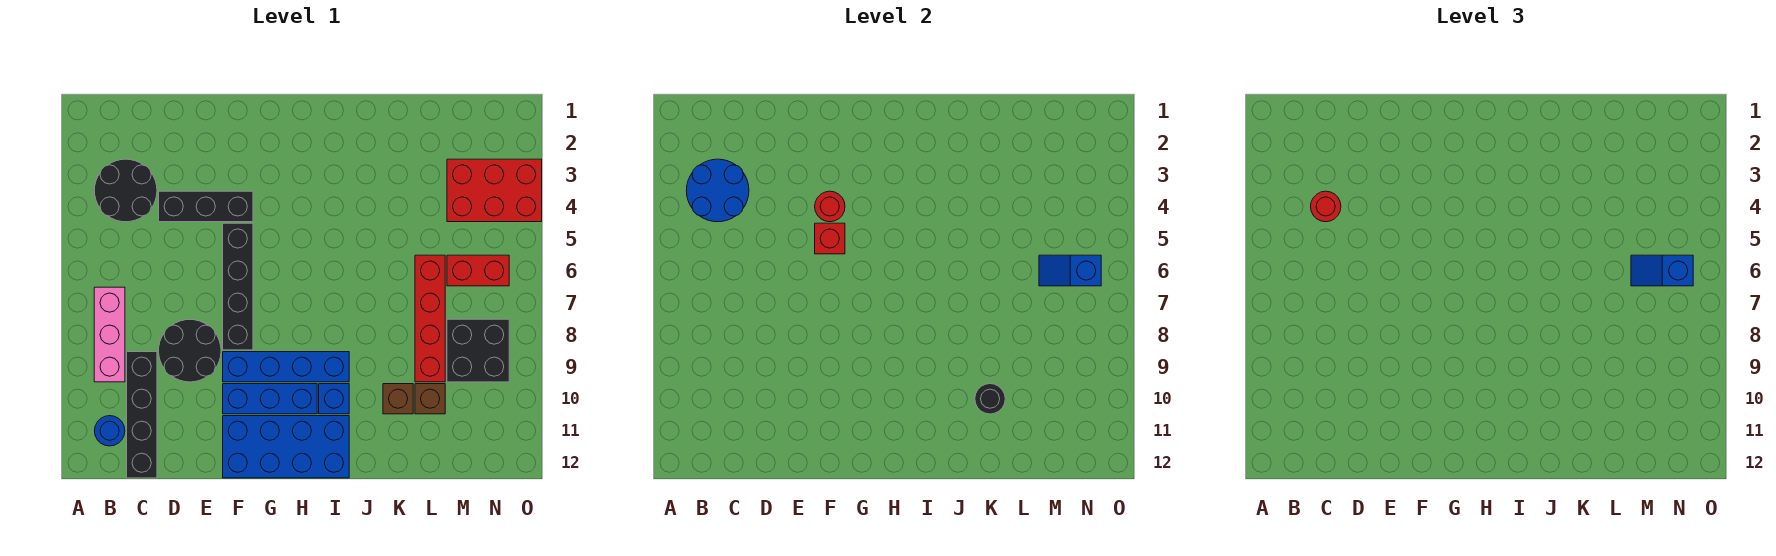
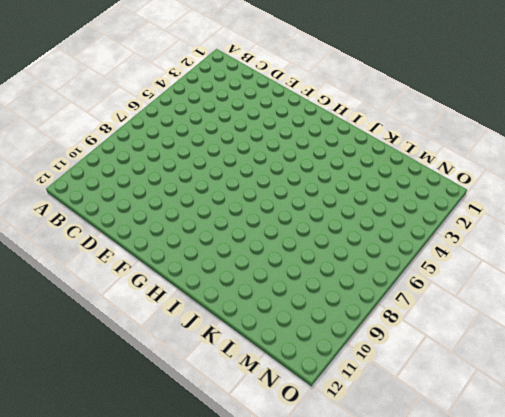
none -> black 2x2 round brick [94,159,157,222]
none -> pink 1x3 brick [94,287,125,382]
none -> blue 1x1 round brick [95,416,125,446]

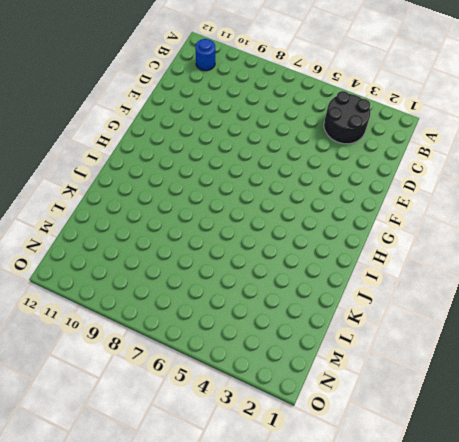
none -> pink 1x3 brick [94,287,125,382]
none -> black 1x4 brick [127,352,157,478]
none -> black 1x3 brick [159,191,253,222]

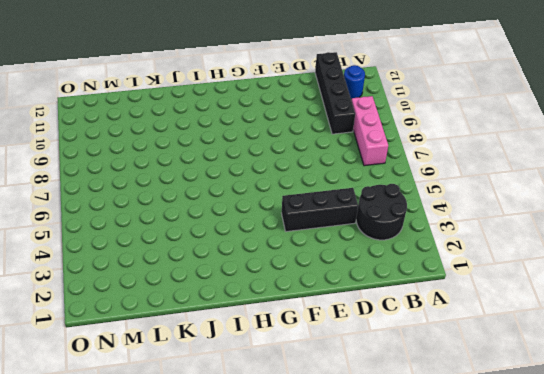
none -> black 2x2 round brick [159,320,221,382]
none -> black 1x4 brick [223,223,253,350]
none -> blue 1x4 brick [223,352,349,382]

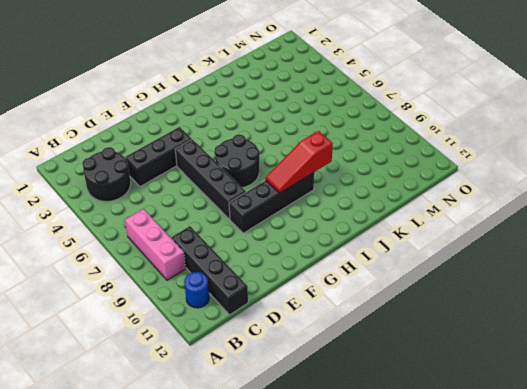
black 1x4 brick [229,173,314,233] -> blue 1x4 brick [223,352,349,382]
black 2x2 round brick [215,134,260,188] -> black 2x2 round brick moved to [159,320,221,382]
red 1x3 slope [266,131,333,193] -> none
none -> blue 1x3 brick [223,384,317,414]
none -> blue 2x4 brick [223,416,349,478]
none -> blue 1x1 brick [319,384,349,414]

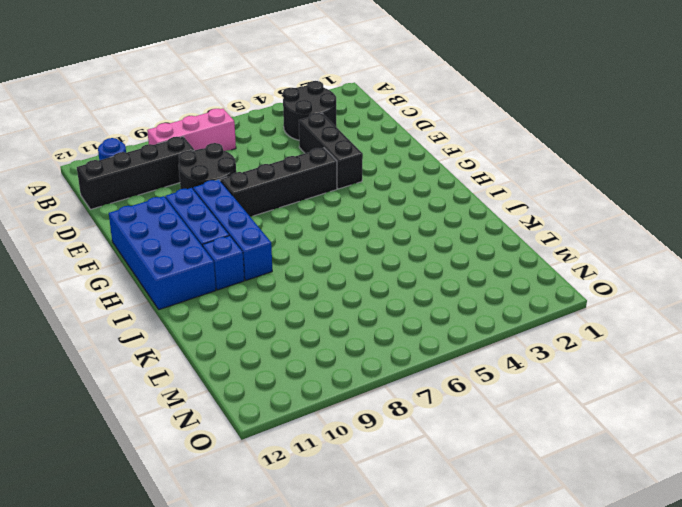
none -> brown 1x1 brick [383,384,413,414]
none -> red 1x4 brick [415,255,445,382]
none -> brown 1x1 brick [415,384,445,414]

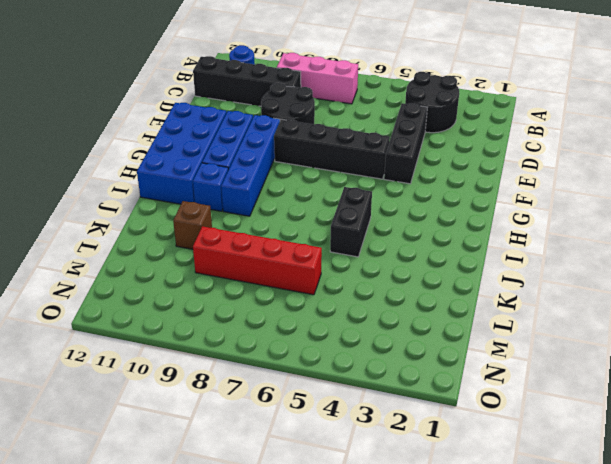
black 1x2 brick [330,187,372,257] -> none
none -> brown 1x1 brick [415,384,445,414]
none -> red 2x3 brick [447,159,542,222]
none -> red 1x2 brick [447,255,509,286]

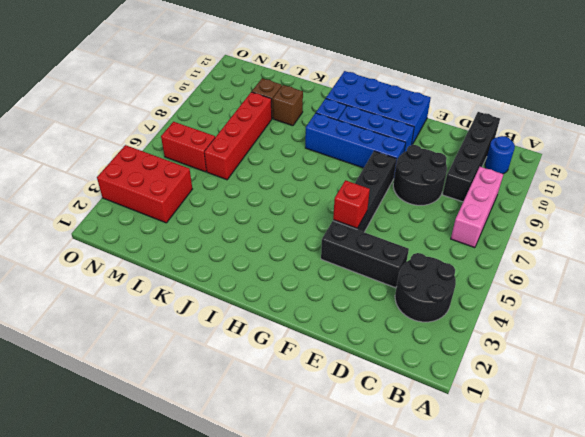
none -> black 2x2 brick [447,319,509,382]
none -> blue 2x2 round brick [686,159,749,222]
none -> red 1x1 round brick [815,191,845,222]

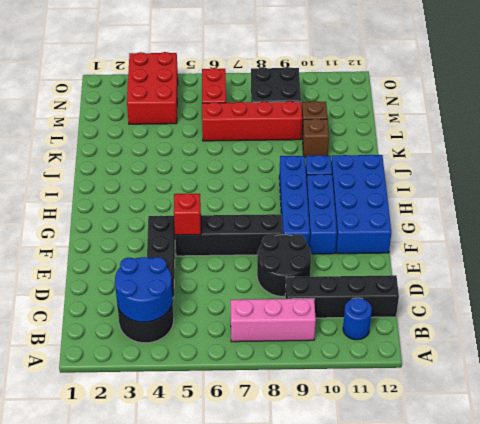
none -> red 1x1 round brick [815,191,845,222]
none -> black 1x1 round brick [975,384,1005,414]
none -> blue 1x2 slope [1039,255,1101,286]

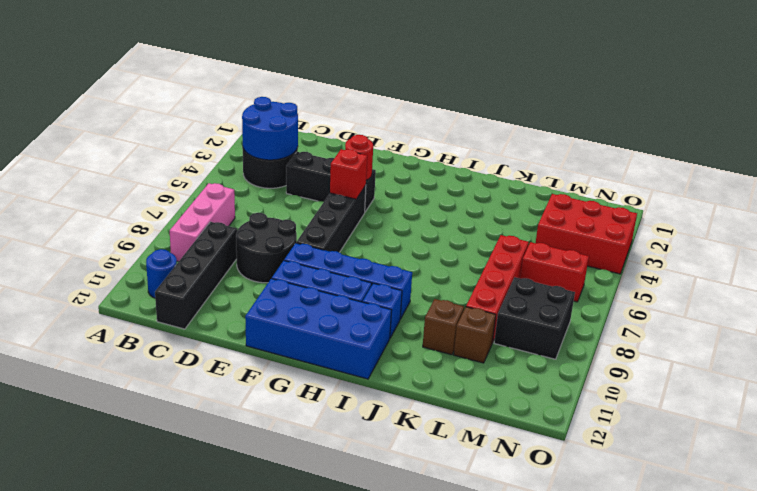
none -> black 1x1 round brick [975,384,1005,414]
none -> blue 1x2 slope [1039,255,1101,286]
none -> red 1x1 round brick [1311,191,1341,222]

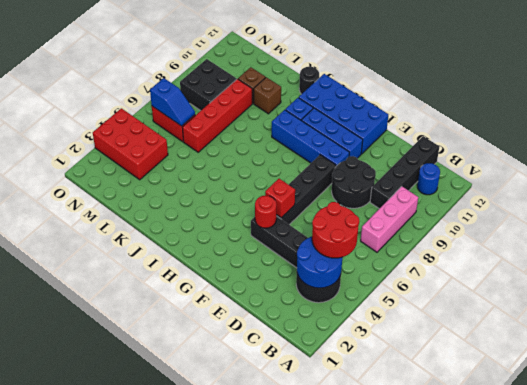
red 2x2 round brick [312,202,359,258] -> red 1x1 round brick [1311,191,1341,222]
black 1x1 round brick [299,67,319,94] -> black 1x1 round brick moved to [975,384,1005,414]
none -> blue 1x2 slope [1631,255,1693,286]

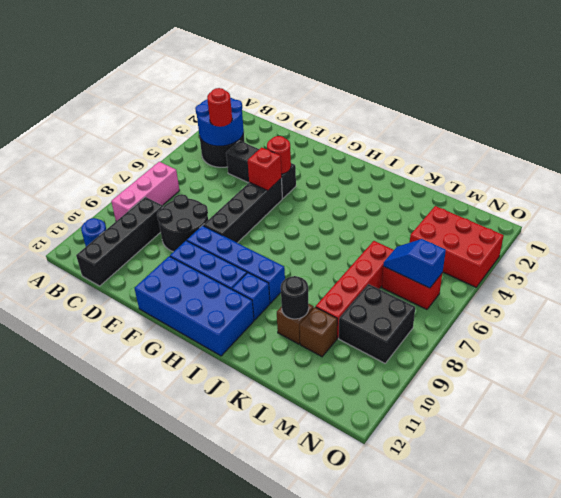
none -> blue 1x2 slope [1631,255,1693,286]

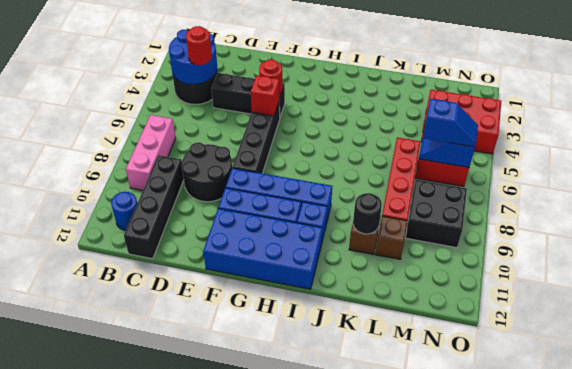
blue 1x2 slope [423,99,478,147] -> blue 1x2 slope turned to [1631,255,1693,286]

